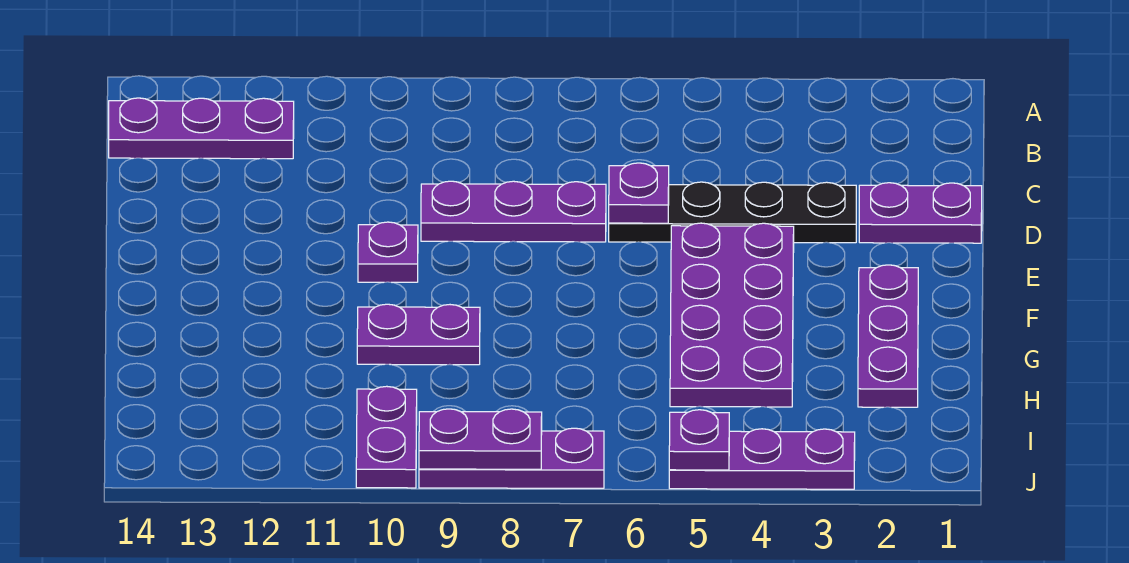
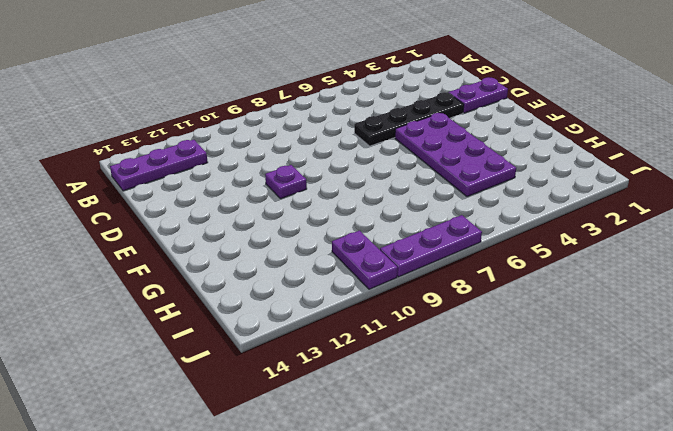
none -> purple 1x3 plate [421,181,606,242]
none -> purple 1x3 plate [858,265,918,407]
none -> purple 1x2 plate [357,304,480,365]

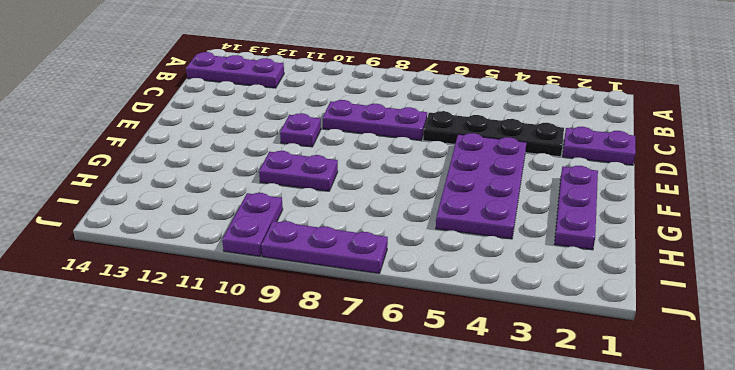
none -> purple 1x3 plate [669,429,855,489]
none -> purple 1x1 plate [609,163,669,223]
none -> purple 1x1 plate [669,410,729,470]

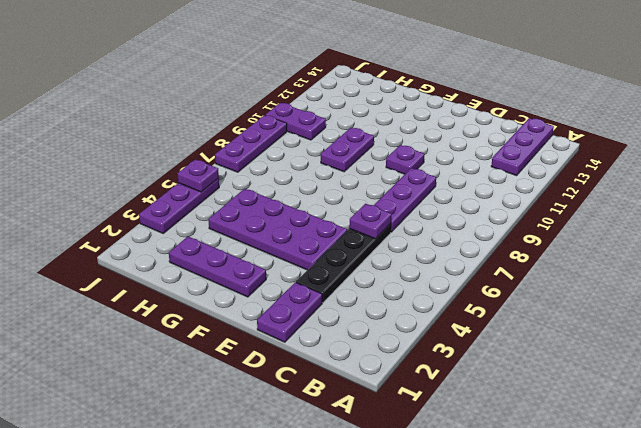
none -> purple 1x2 plate [419,409,542,469]

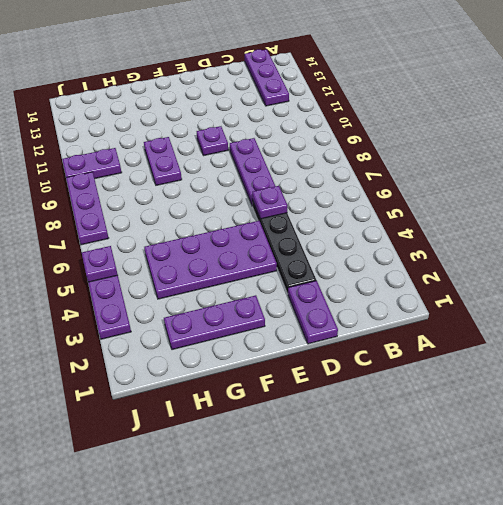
none -> purple 1x2 plate [419,409,542,469]

